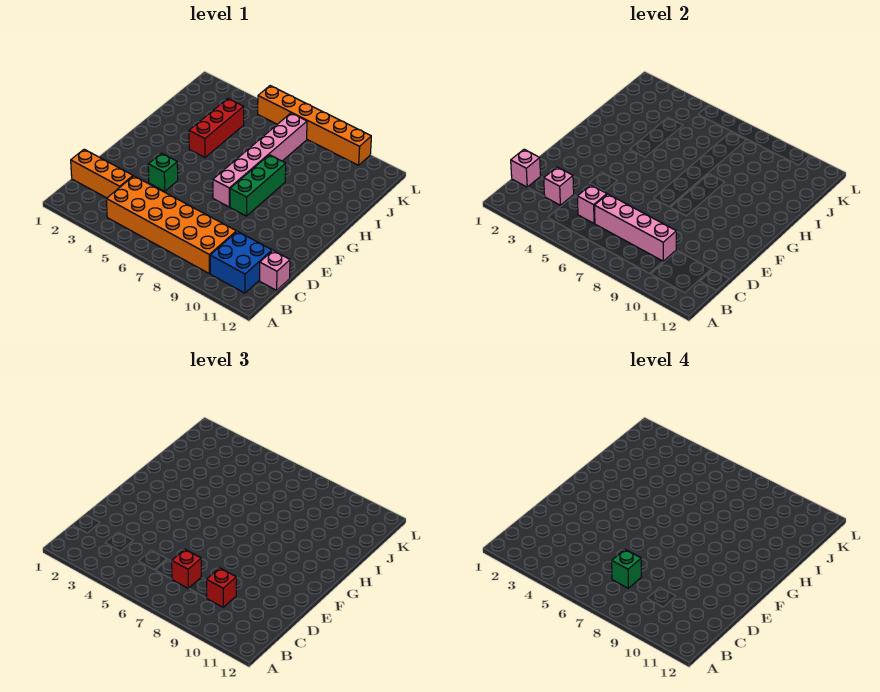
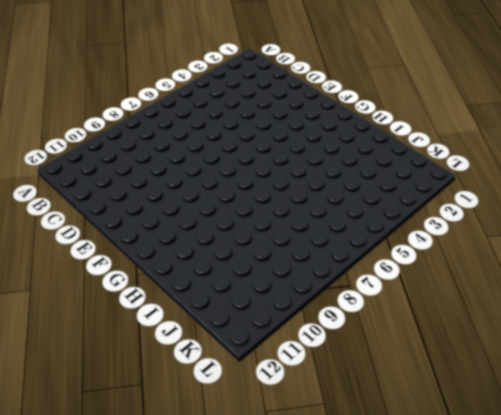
none -> orange 2x6 brick [106,176,236,273]
none -> blue 2x2 brick [210,231,272,293]
none -> orange 1x3 brick [71,149,133,198]

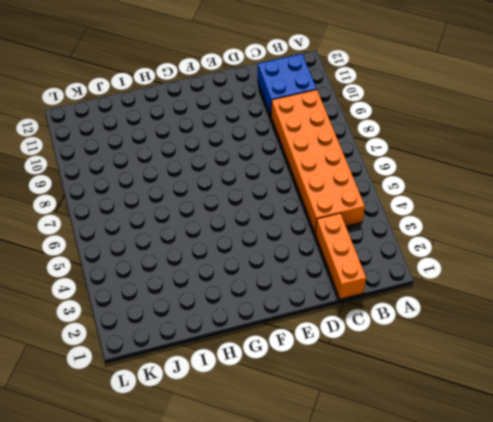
none -> pink 1x1 brick [260,251,290,290]
none -> green 1x1 brick [148,153,178,191]
none -> pink 1x6 brick [213,113,307,207]

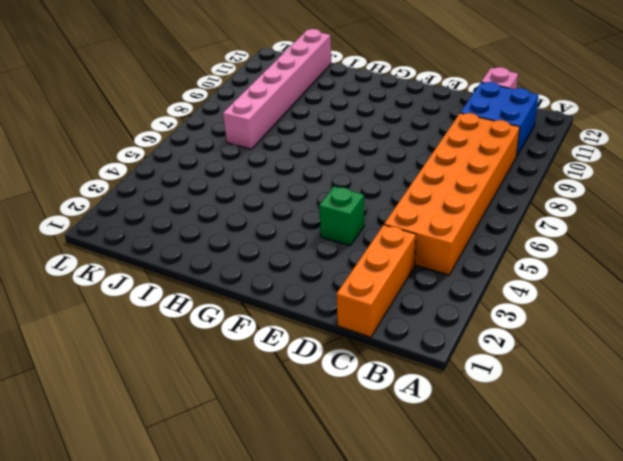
pink 1x6 brick [223,29,331,149] -> pink 1x6 brick turned to [213,113,307,207]
none -> green 1x3 brick [230,155,286,216]
none -> red 1x3 brick [189,99,244,157]
none -> orange 1x6 brick [258,86,371,165]

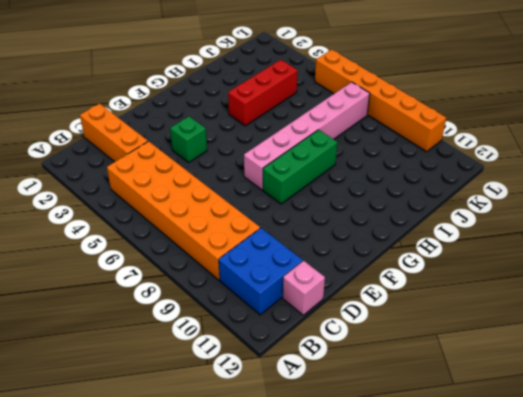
none -> pink 1x1 brick [511,149,541,187]
none -> pink 1x1 brick [544,167,574,205]
none -> pink 1x1 brick [577,185,607,223]

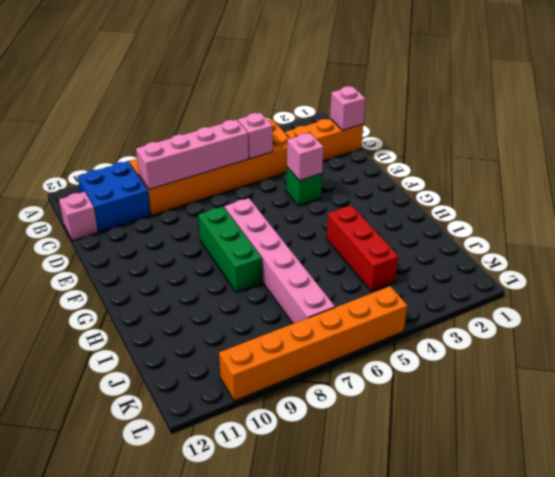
pink 1x1 brick [287,133,323,181] -> pink 1x1 brick moved to [544,167,574,205]
none -> red 1x1 brick [172,550,202,588]
none -> red 1x1 brick [206,568,236,607]
none -> green 1x1 brick [612,550,642,588]

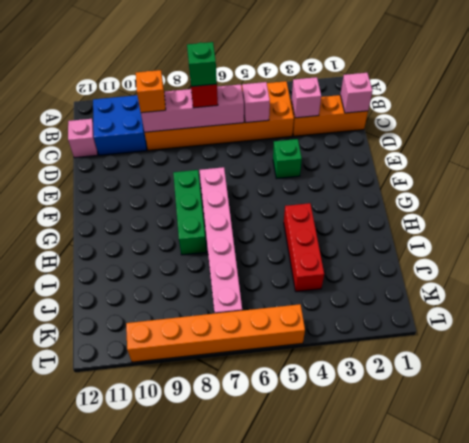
orange 1x1 brick [136,70,166,113] -> red 1x1 brick [206,568,236,607]

